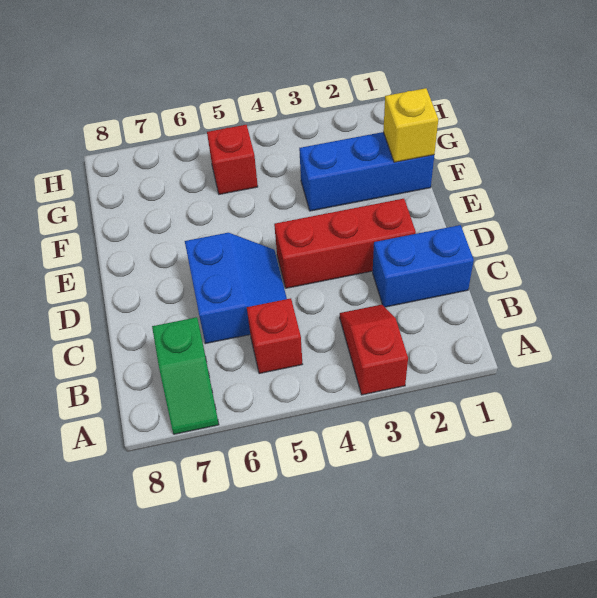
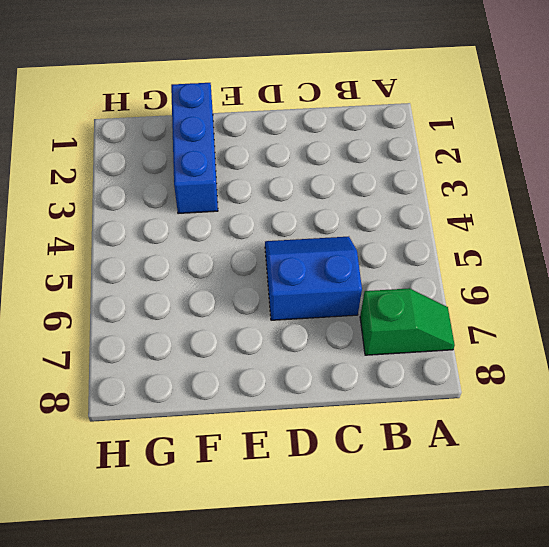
none -> red 1x2 slope [340,305,408,395]
none -> red 1x1 brick [247,298,302,374]

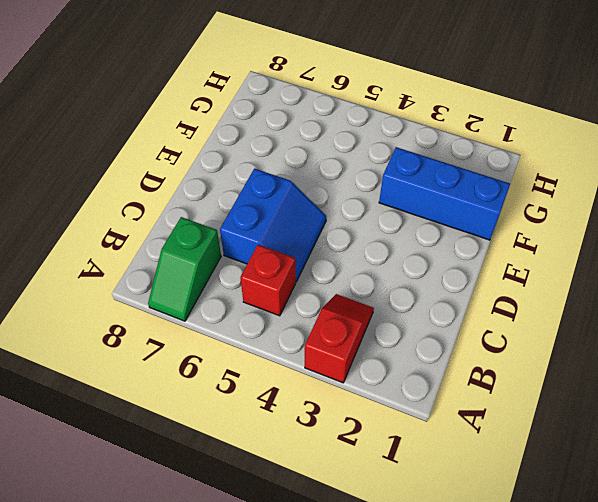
none -> blue 1x2 brick [373,225,474,307]
none -> red 1x3 brick [274,199,416,288]

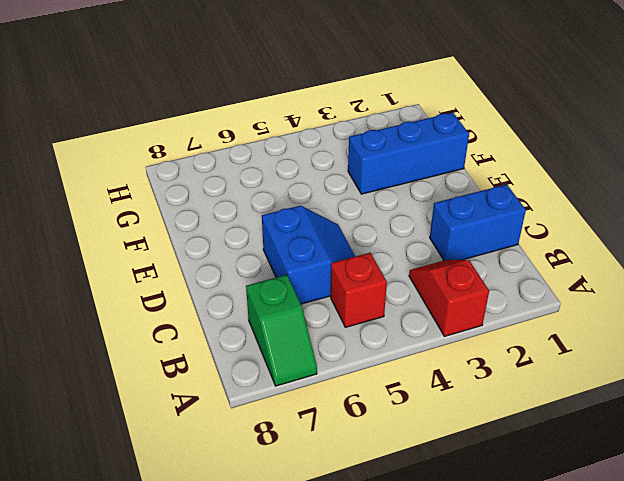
none -> red 1x3 brick [274,199,416,288]
none -> red 1x1 brick [207,125,258,194]

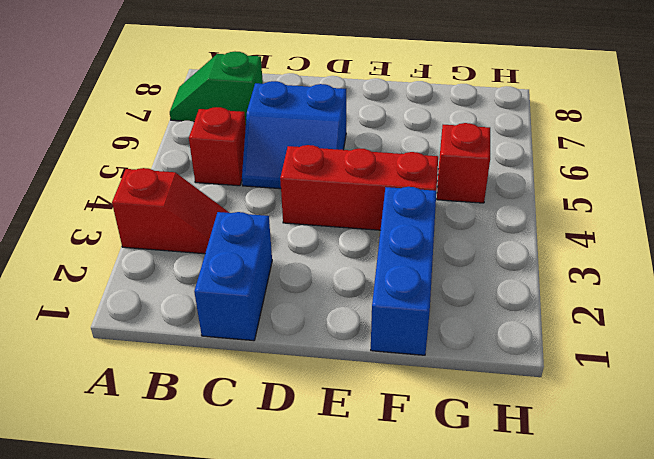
red 1x3 brick [280,145,438,230] -> red 1x3 brick turned to [274,199,416,288]
none -> yellow 1x1 brick [383,88,438,162]

